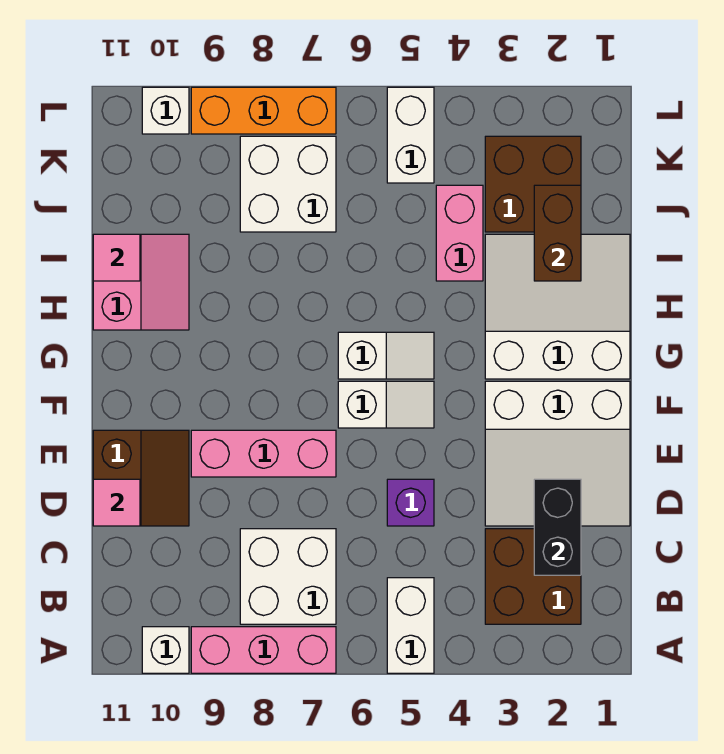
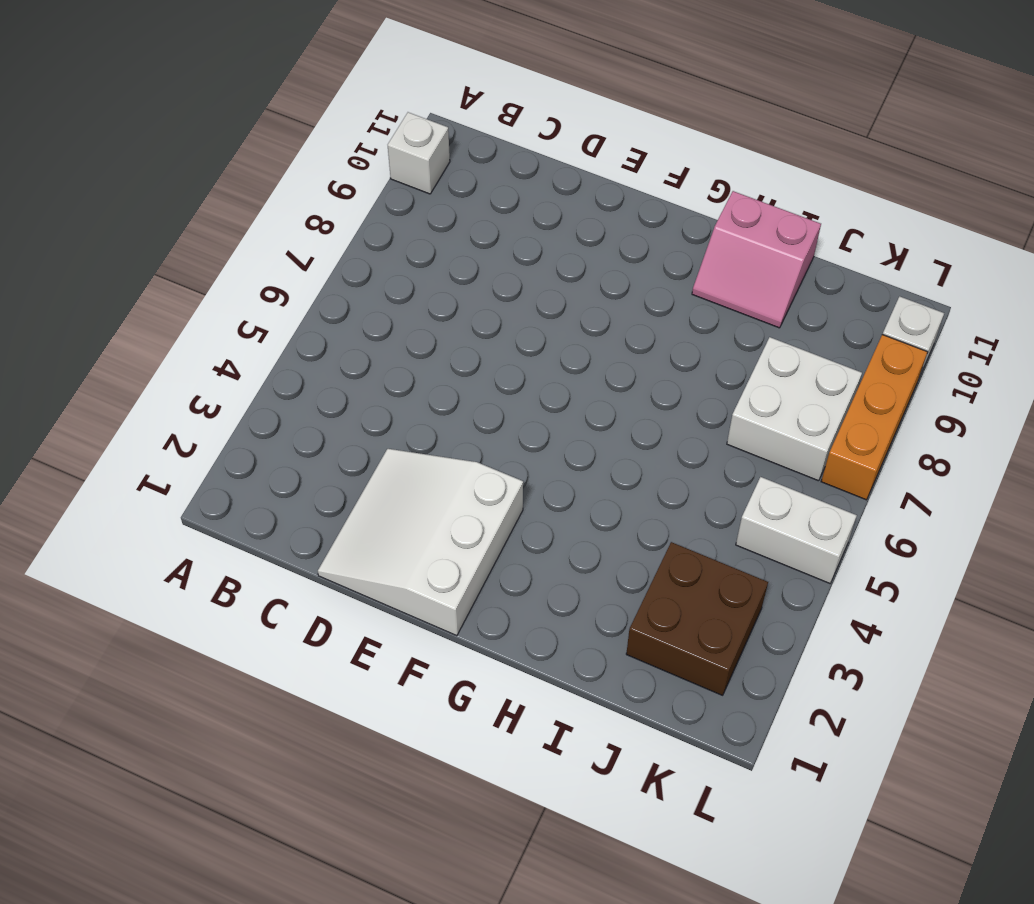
none -> white 1x2 brick [387,578,434,673]
none -> pink 1x3 brick [191,627,336,673]
none -> brown 2x2 brick [485,529,581,624]

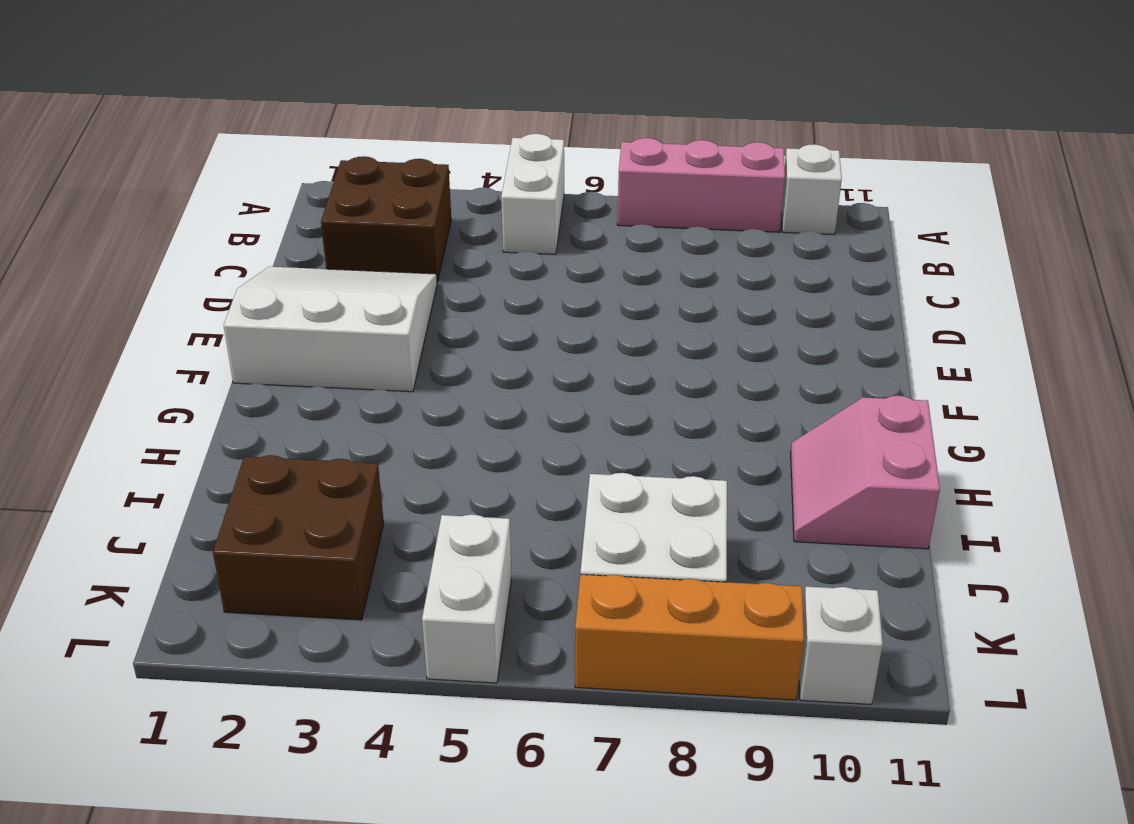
none -> white 2x2 brick [240,529,336,624]
none -> purple 1x1 brick [387,479,434,526]
none -> brown 2x2 slope [93,430,189,526]

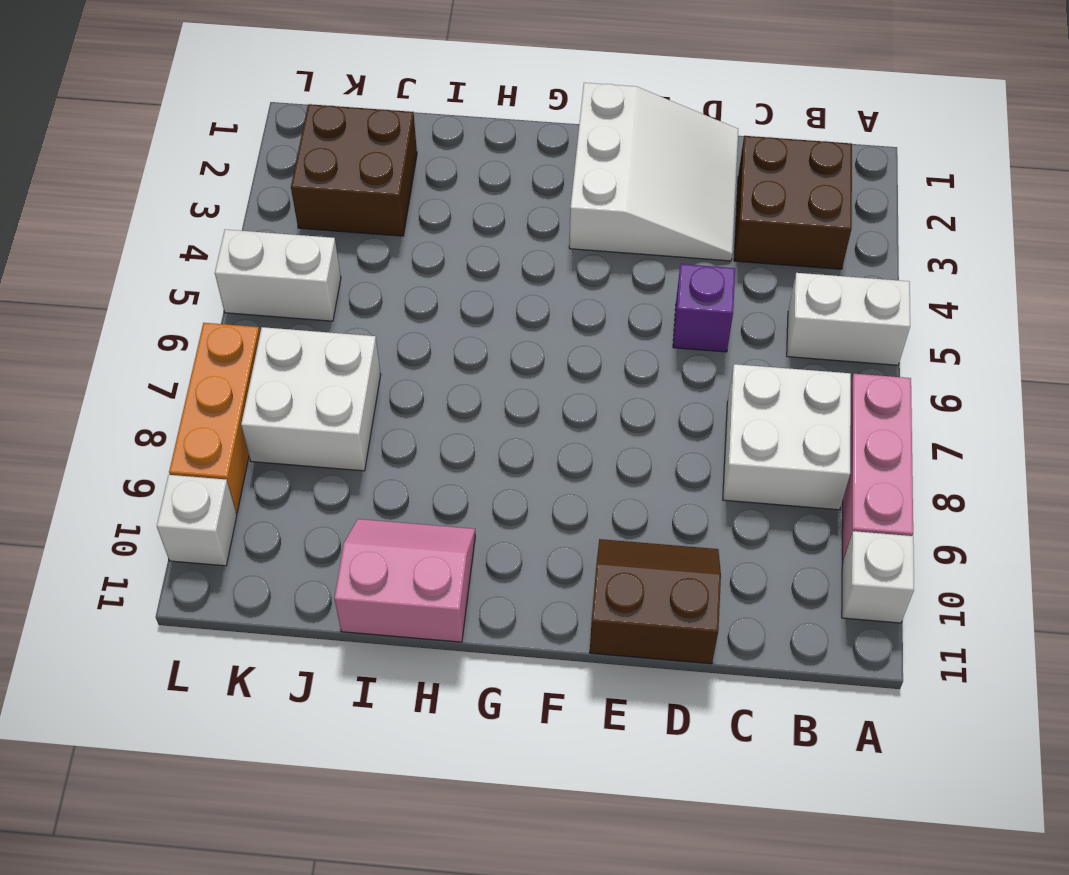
none -> pink 1x3 brick [191,430,336,477]
none -> white 1x2 slope [338,381,434,428]
none -> white 3x3 slope [485,234,630,379]

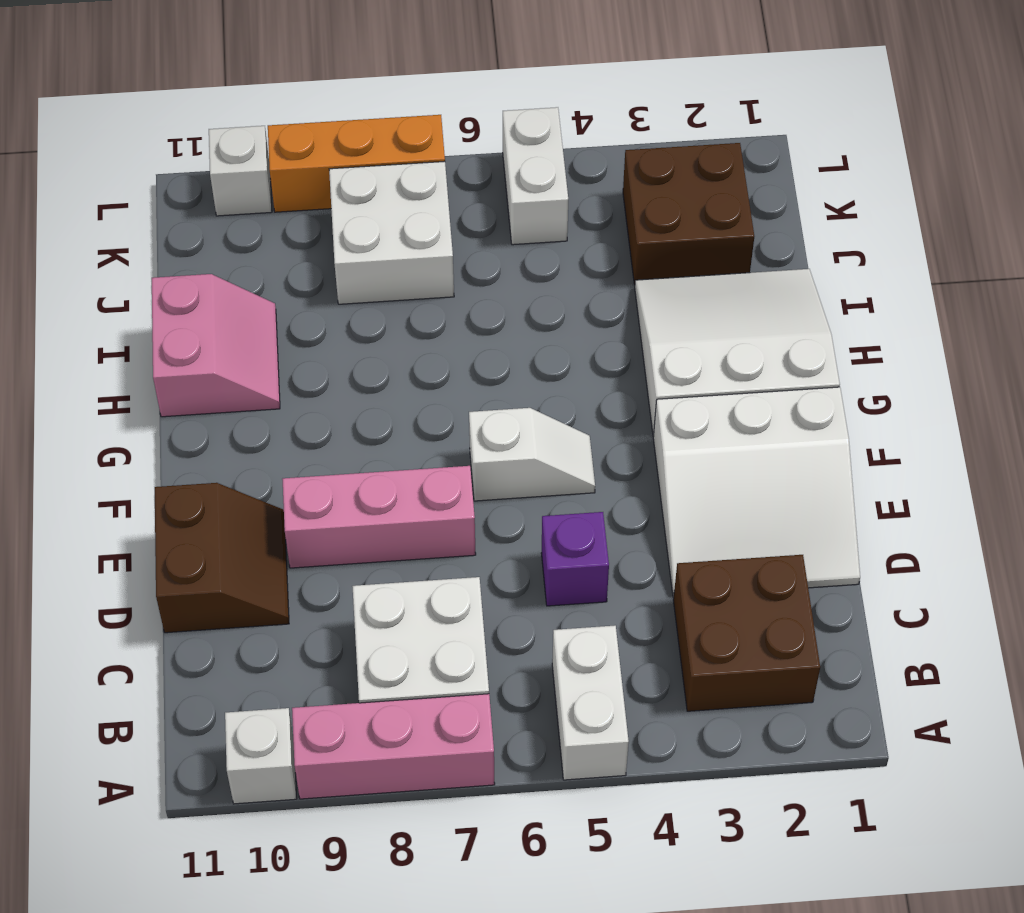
none -> white 1x2 slope [338,332,434,379]
none -> pink 1x2 brick [436,185,483,281]
none -> black 1x2 brick [534,479,581,575]

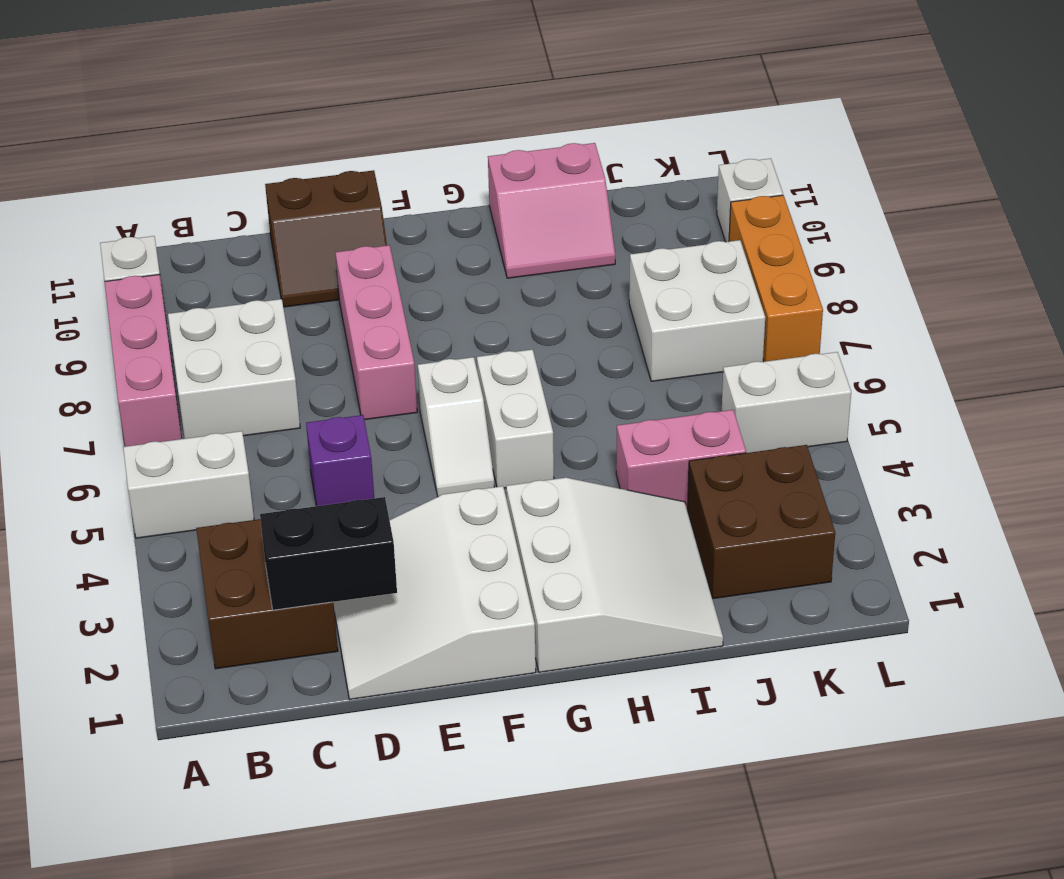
white 1x2 brick [477,349,554,488] -> white 1x2 slope [338,332,434,379]
none -> pink 1x1 tile [93,479,140,526]
none -> brown 1x2 brick [534,185,581,281]
none -> pink 1x1 tile [93,234,140,281]

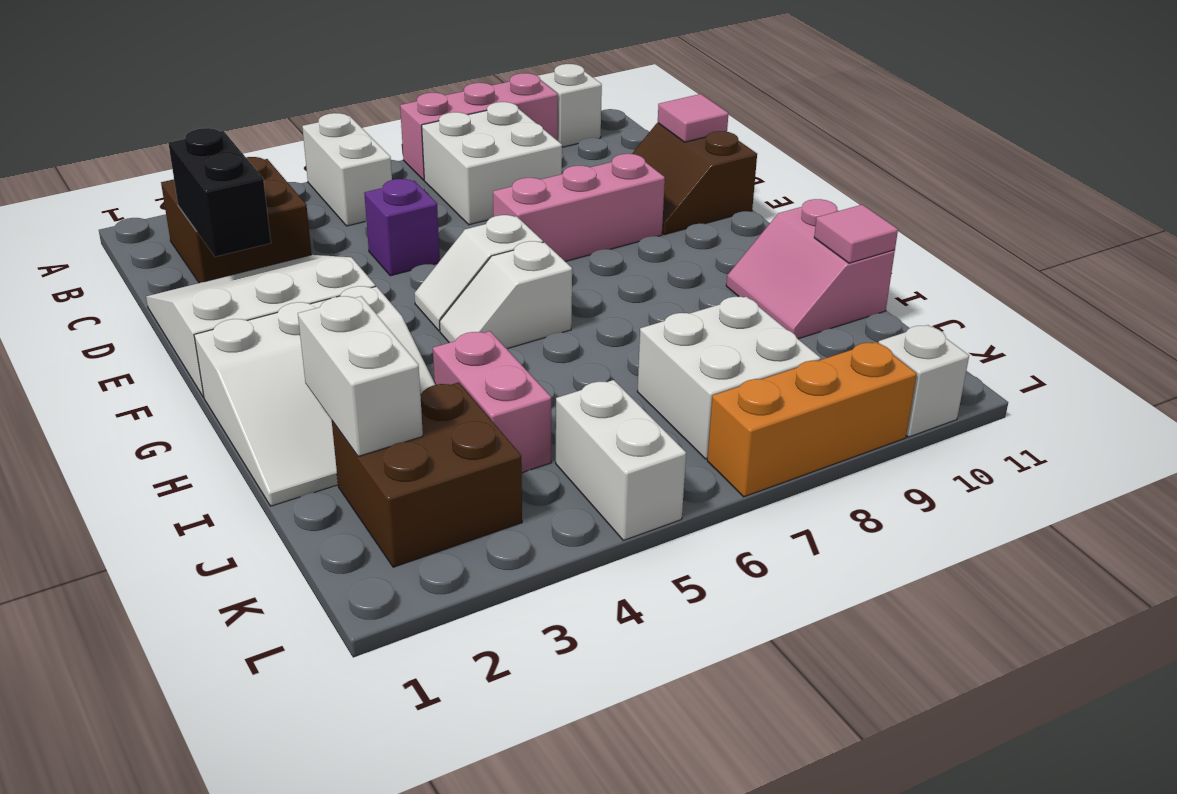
white 1x2 brick [298,296,423,456] -> brown 1x2 brick [534,185,581,281]

